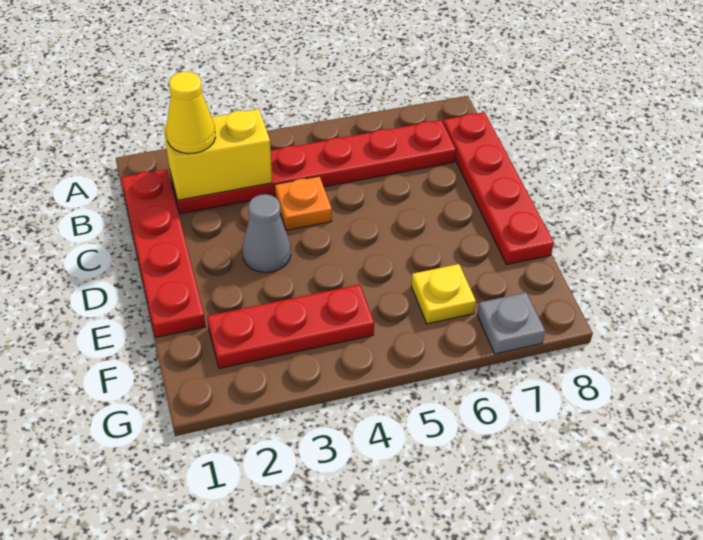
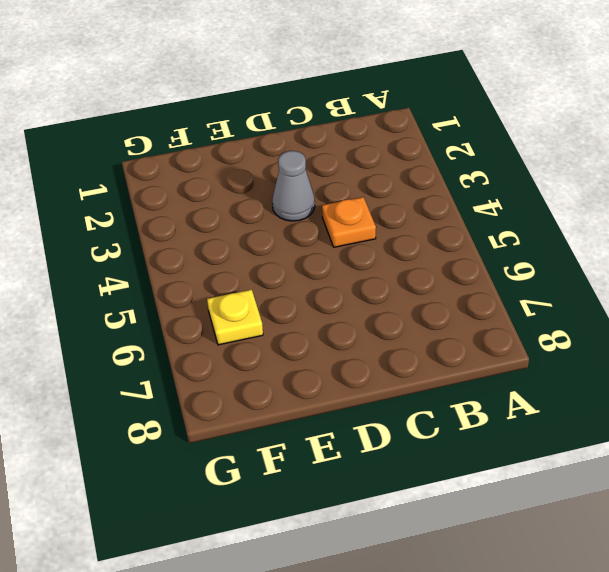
none -> red 1x4 plate [121,169,206,337]
none -> red 1x6 plate [170,120,456,214]

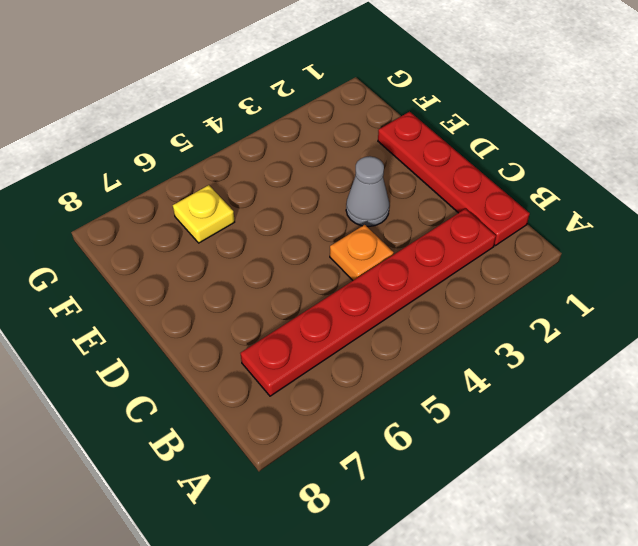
none -> red 1x4 plate [443,112,554,264]
none -> red 1x3 plate [207,284,374,368]

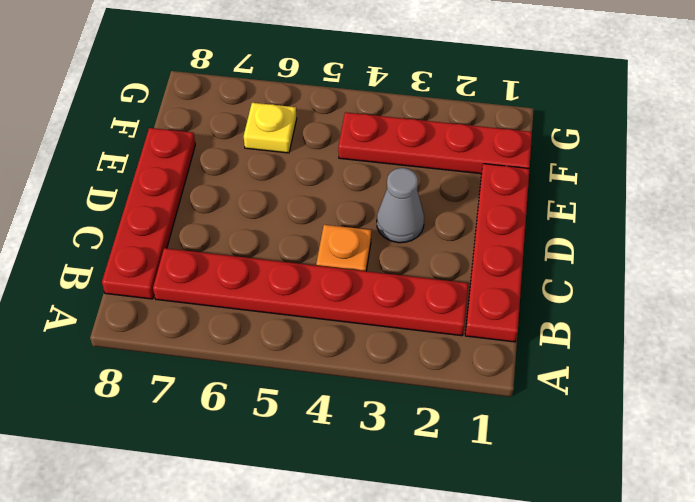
red 1x4 plate [338,112,532,174] -> red 1x3 plate [207,284,374,368]
none -> grey 1x1 plate [477,293,545,354]
none -> yellow 1x2 brick [164,109,272,200]

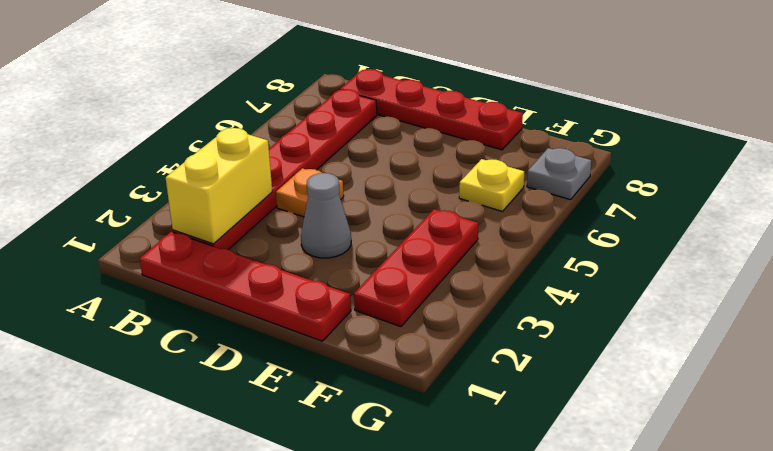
none -> yellow 1x1 cone [166,72,216,154]

